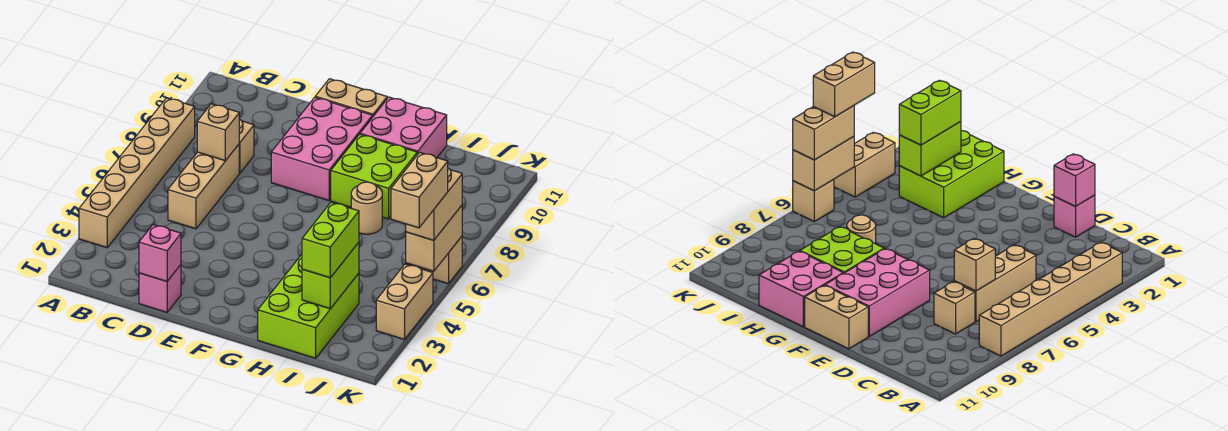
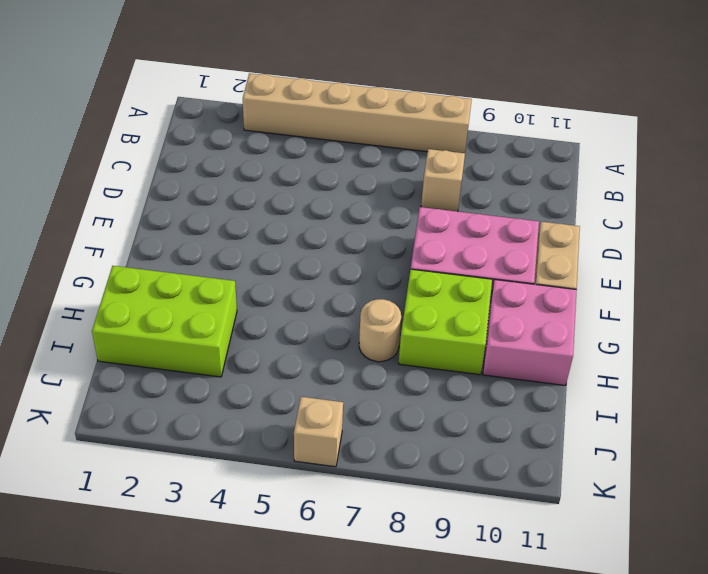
none -> tan 1x3 brick [168,144,239,229]
none -> pink 1x1 brick [139,265,181,312]
none -> tan 1x2 brick [376,264,433,340]

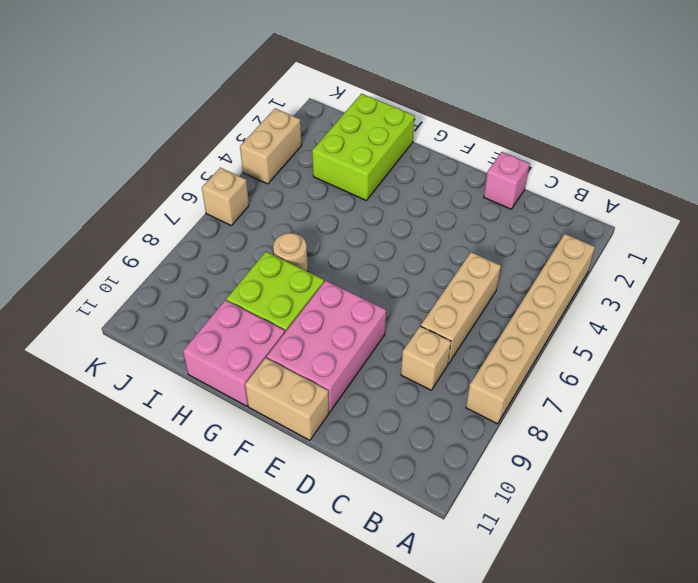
none -> tan 1x1 brick [197,104,239,161]
none -> pink 1x1 brick [139,225,181,281]
none -> lime 1x2 brick [302,242,359,309]

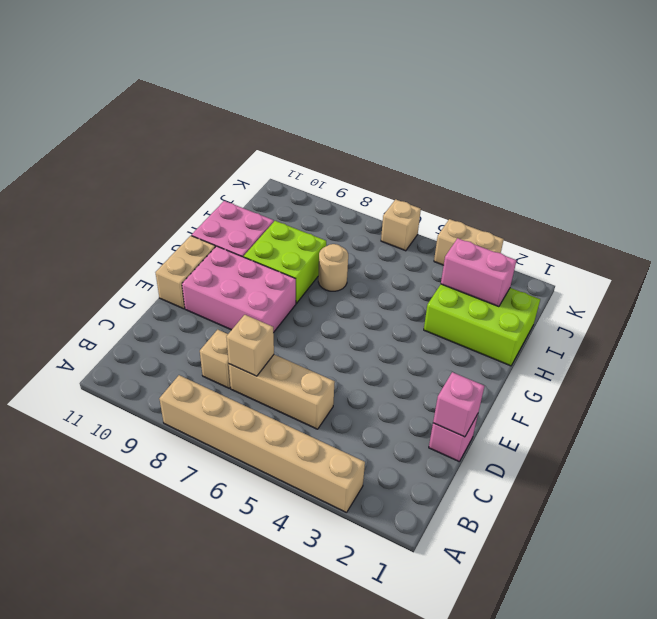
pink 1x2 brick [441,238,516,307] -> lime 1x2 brick [302,242,359,309]
none -> tan 1x2 brick [406,205,462,271]
none -> lime 1x2 brick [302,202,359,278]
none -> tan 1x2 brick [406,168,462,240]

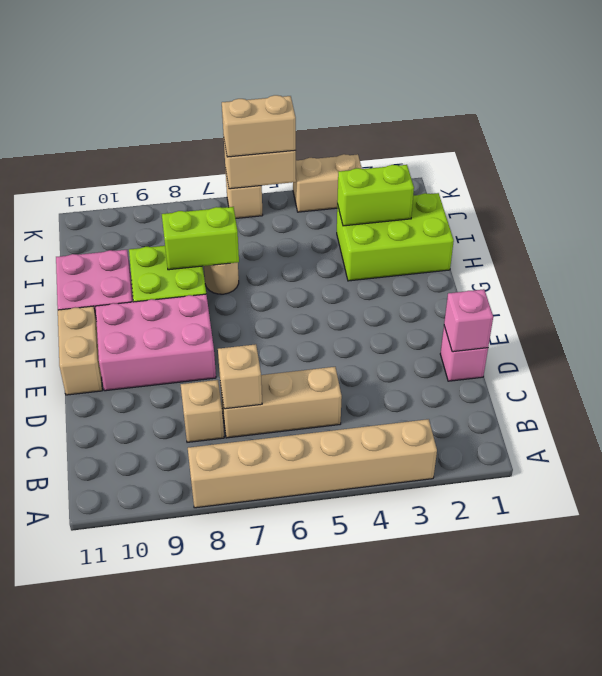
lime 1x2 brick [162,207,239,270] -> lime 1x2 brick moved to [302,202,359,278]
none -> tan 1x2 brick [391,152,448,228]

